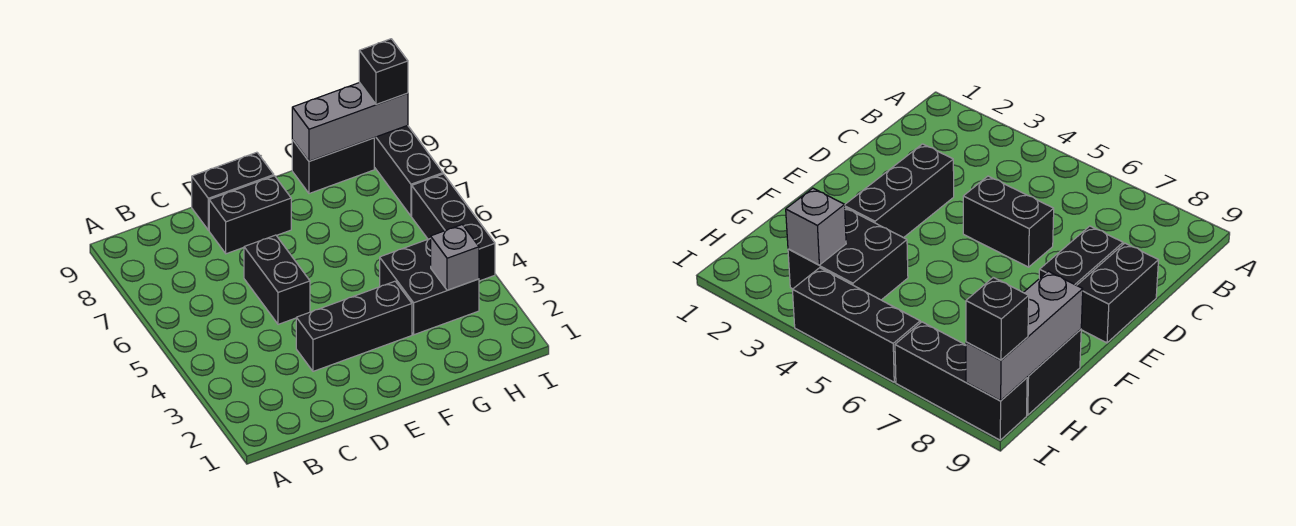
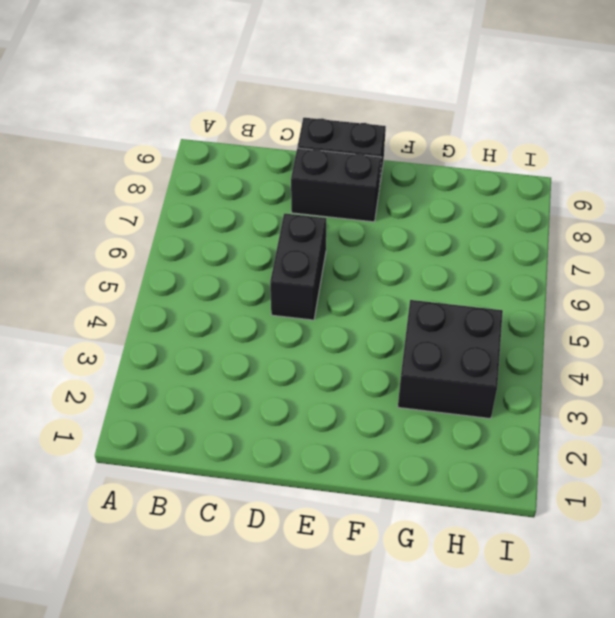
none -> black 1x3 brick [296,281,412,371]
none -> black 1x2 brick [292,138,374,194]

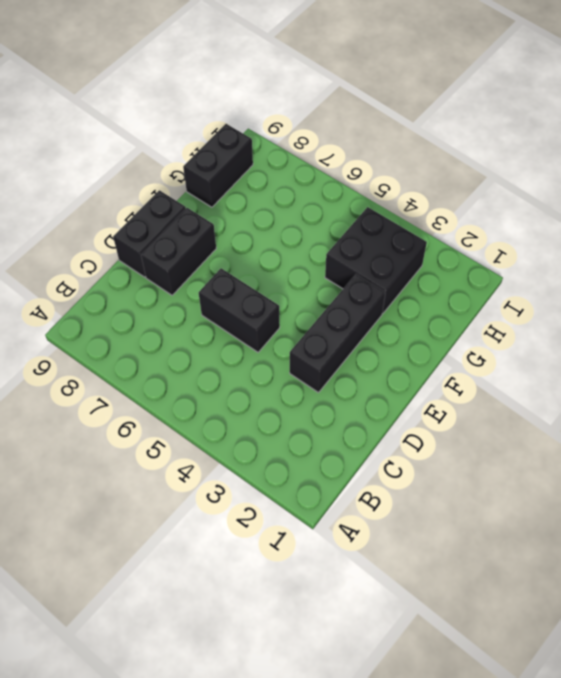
none -> black 1x3 brick [412,174,495,281]
none -> black 1x3 brick [374,125,443,216]

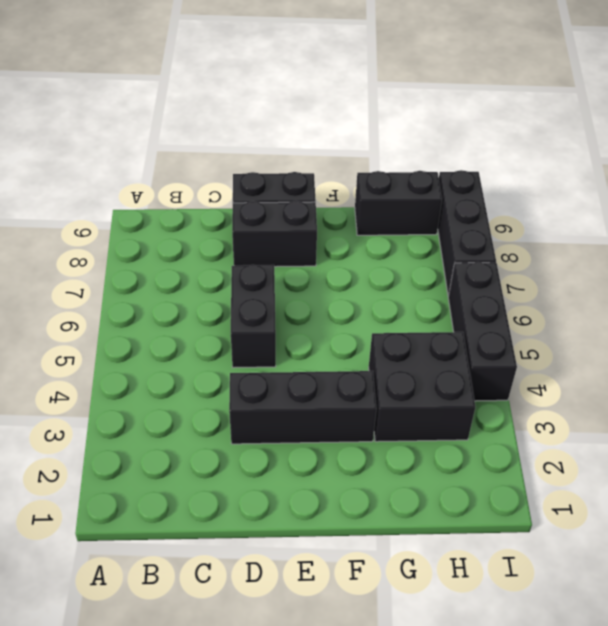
none -> grey 1x3 brick [292,83,408,161]
none -> grey 1x1 brick [431,225,479,290]

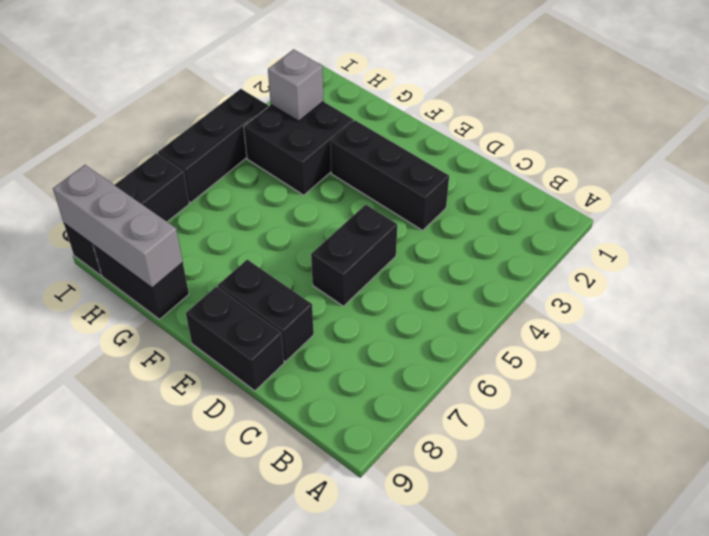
none -> black 1x1 brick [359,39,408,105]

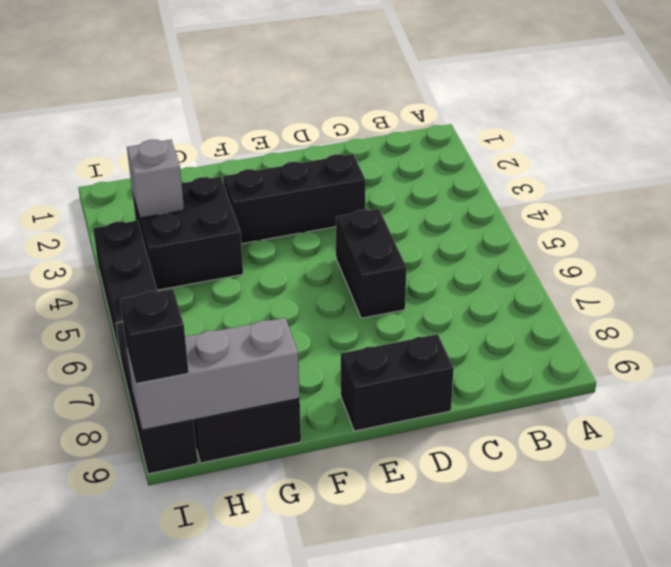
none -> black 1x2 brick [209,176,291,254]

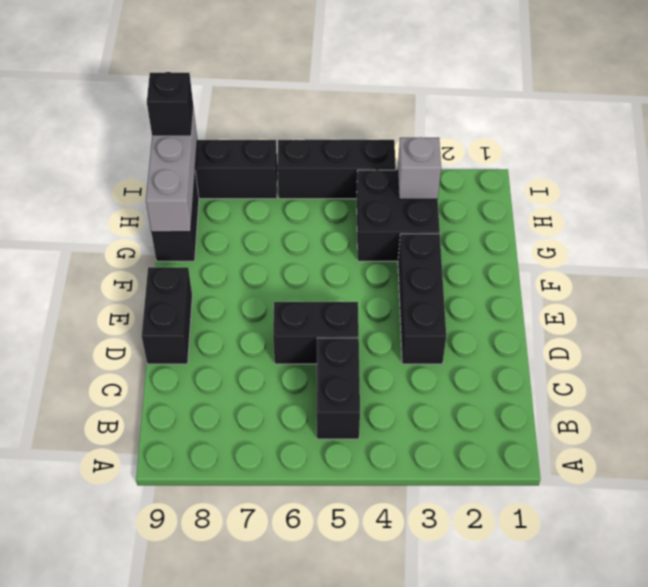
black 1x2 brick [317,338,360,439] -> black 1x2 brick moved to [209,176,291,254]

